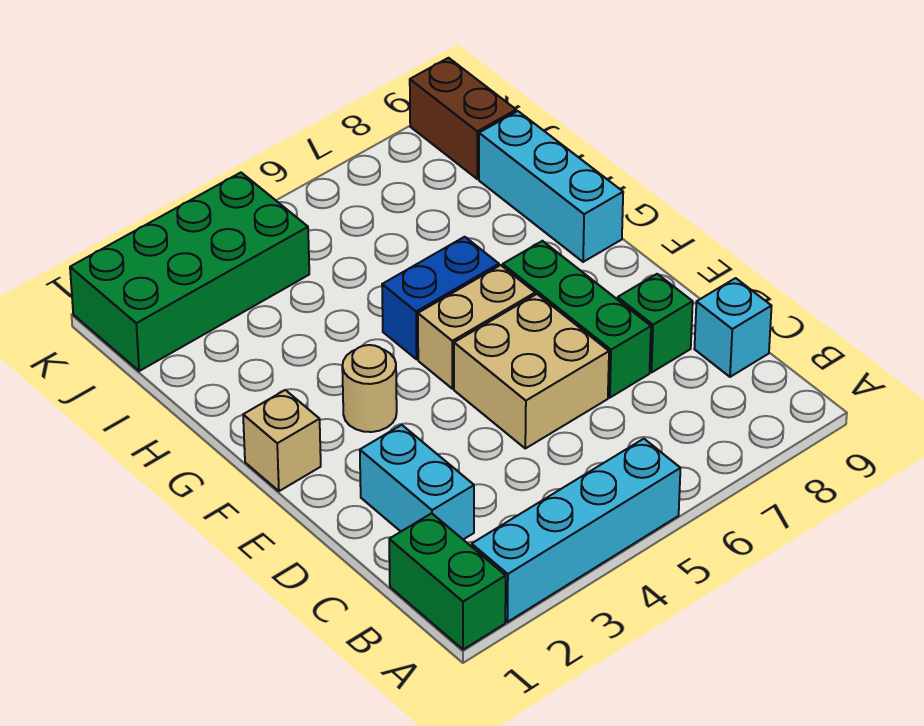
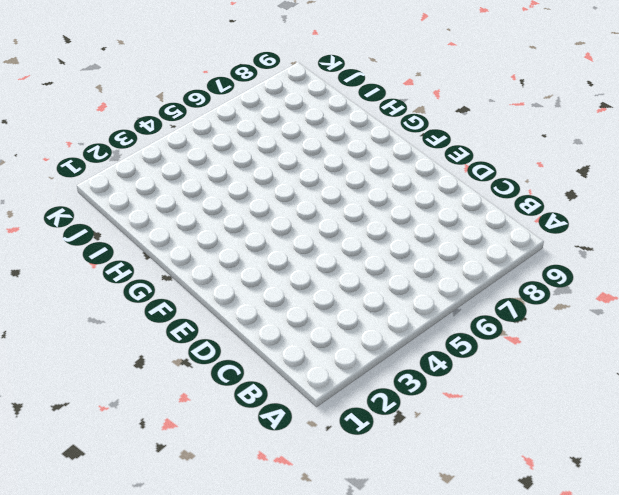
none -> green 1x2 brick [389,513,506,650]
none -> cyan 1x4 brick [472,439,680,622]
none -> cyan 1x2 brick [360,425,474,539]

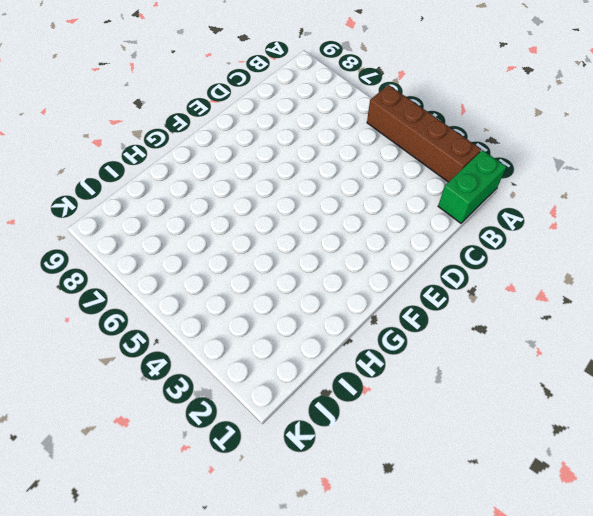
brown 1x4 brick [367,85,481,182] -> cyan 1x4 brick [472,439,680,622]
none -> cyan 1x2 brick [360,425,474,539]
none -> cyan 1x1 brick [694,278,772,377]
none -> tan 2x2 brick [454,294,609,448]

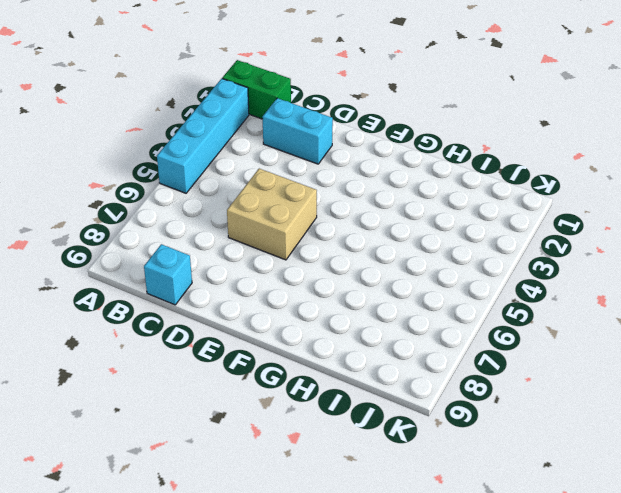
none -> green 1x3 brick [503,241,651,398]
none -> green 1x1 brick [618,274,693,373]
none -> tan 1x1 brick [243,390,321,491]

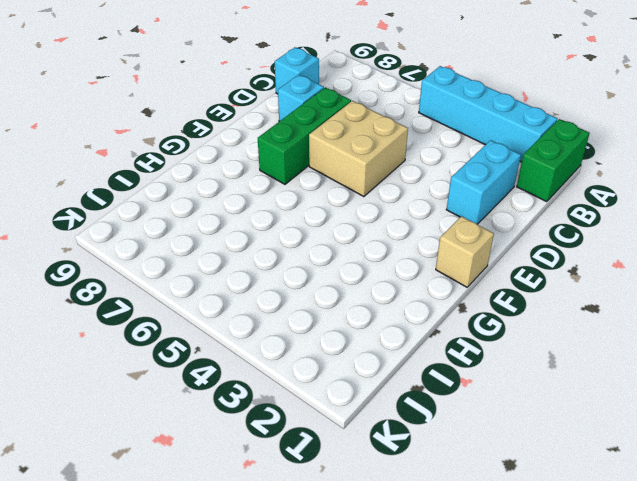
cyan 1x1 brick [278,75,324,121] -> green 1x1 brick [618,274,693,373]
none -> tan 1x1 round brick [342,345,397,432]
none -> tan 1x2 brick [418,265,535,389]
none -> blue 1x2 brick [382,237,499,359]

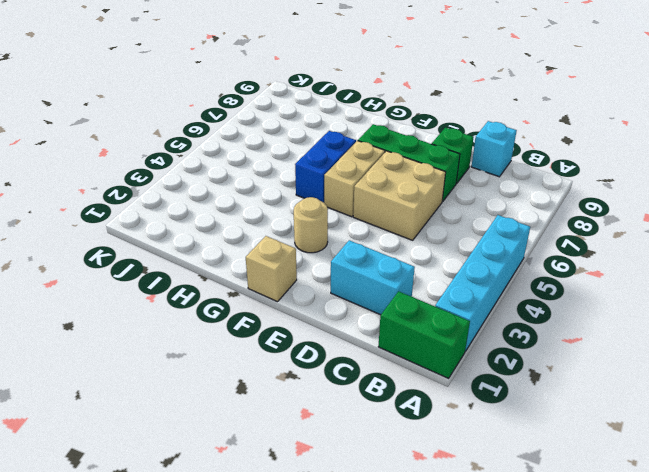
none -> cyan 1x3 brick [479,111,623,262]
none -> green 2x4 brick [70,173,309,371]
none -> brown 1x2 brick [410,58,516,179]

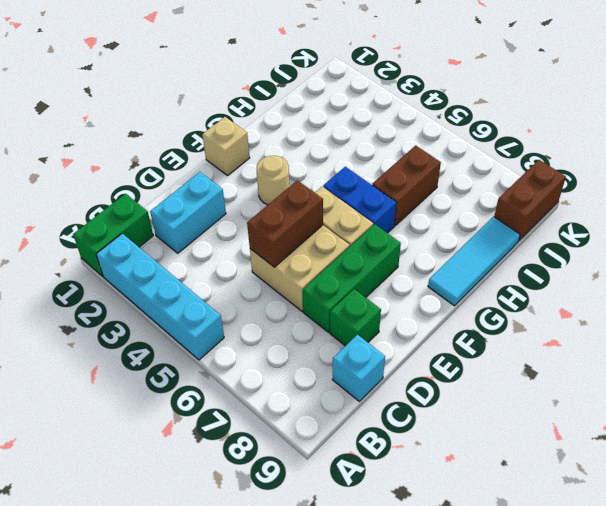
brown 1x2 brick [247,180,323,267] -> none
cyan 1x3 tile [428,217,520,306] -> cyan 1x3 brick [479,111,623,262]
brown 1x2 brick [372,146,441,226] -> none
none -> green 2x4 brick [70,173,309,371]

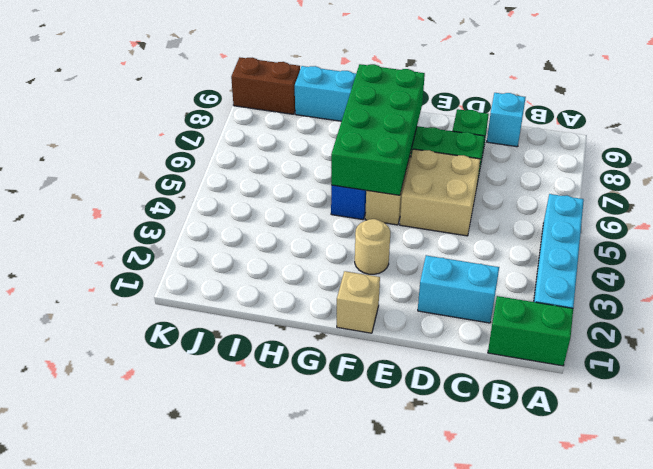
green 2x4 brick [331,64,425,195] -> green 2x4 brick moved to [70,173,309,371]

